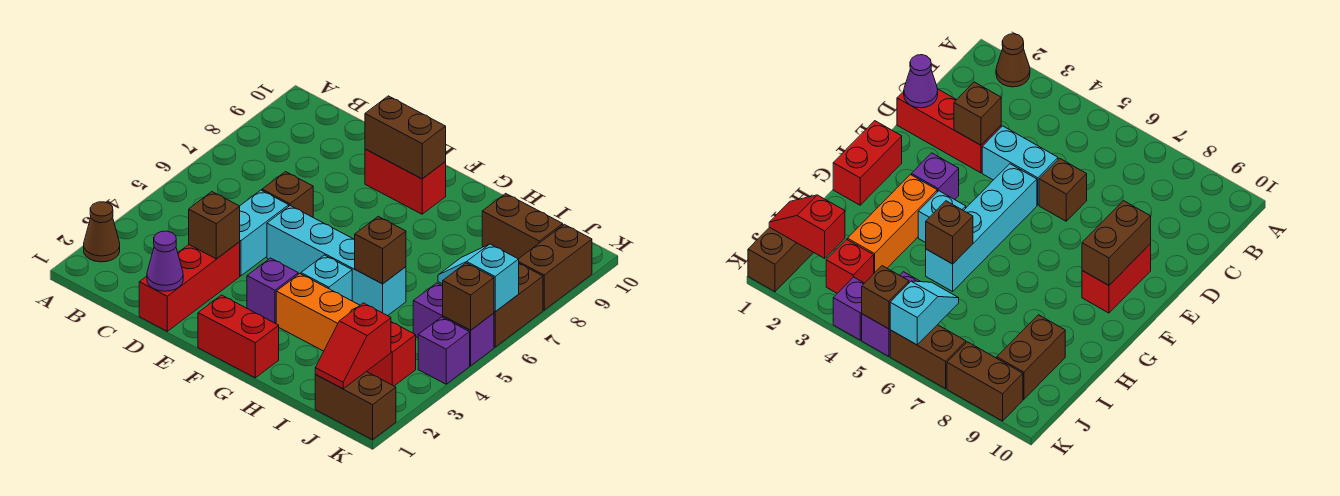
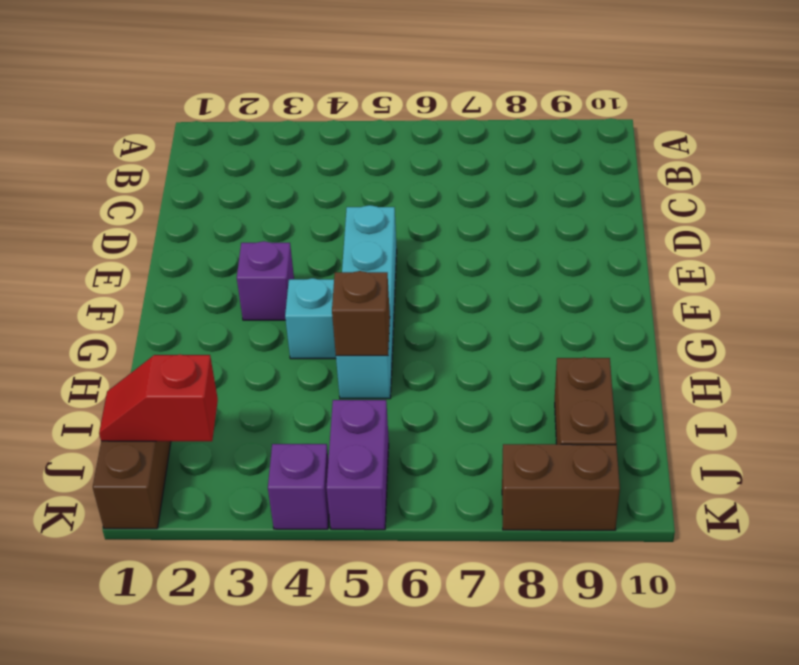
none -> brown 1x1 cone [84,202,120,262]
none -> red 1x3 brick [139,242,240,331]
none -> cyan 1x2 brick [240,190,289,276]

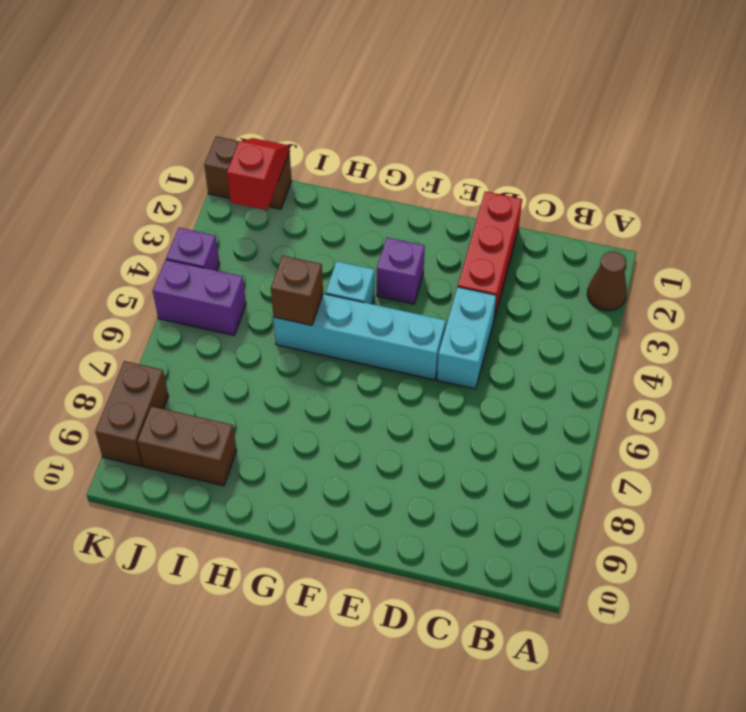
none -> brown 1x1 brick [262,172,313,217]
none -> red 1x2 brick [365,149,446,214]
none -> red 1x2 brick [198,295,279,378]

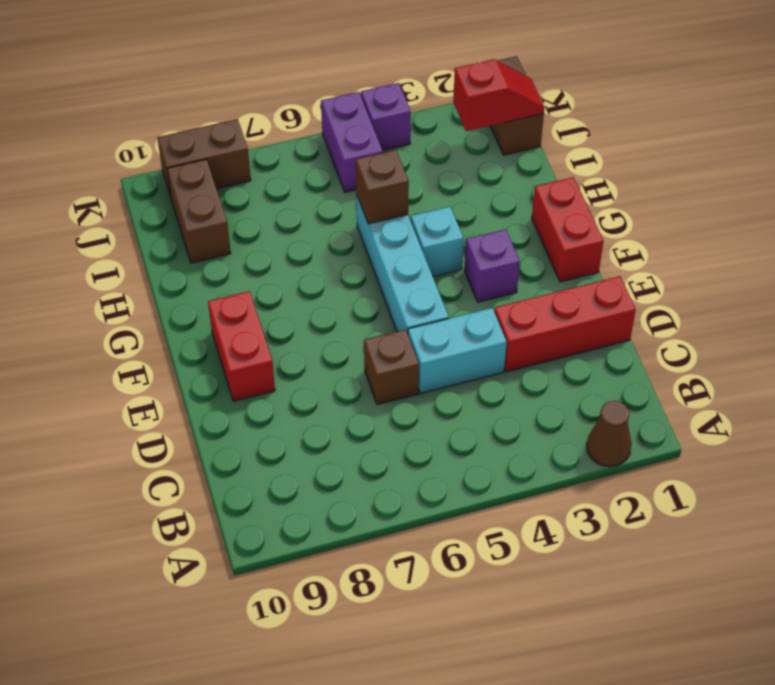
none -> orange 1x3 brick [276,274,360,351]
none -> red 1x1 brick [367,322,416,386]
none -> brown 1x2 brick [494,264,543,347]

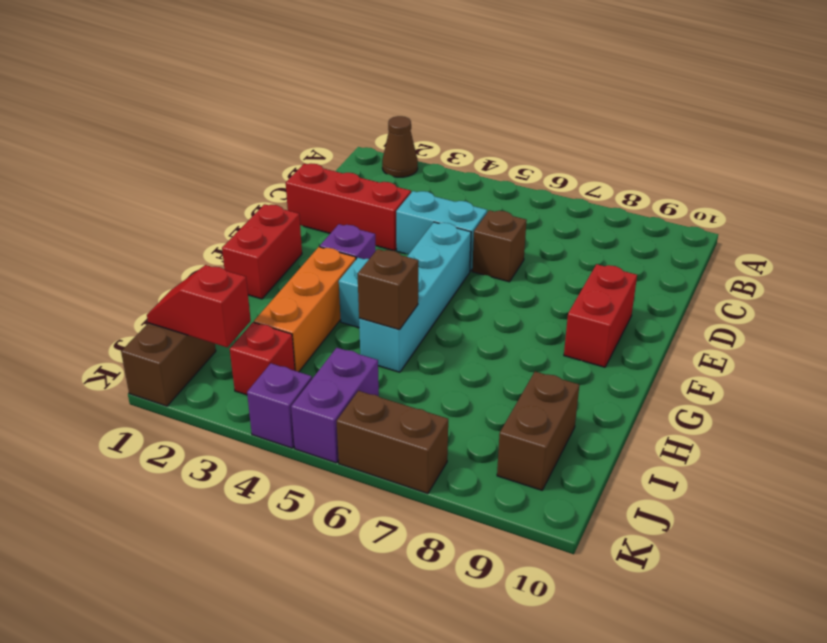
none -> brown 1x2 brick [519,224,592,310]
none -> purple 1x1 cone [147,231,183,291]
none -> brown 1x1 brick [189,192,240,259]

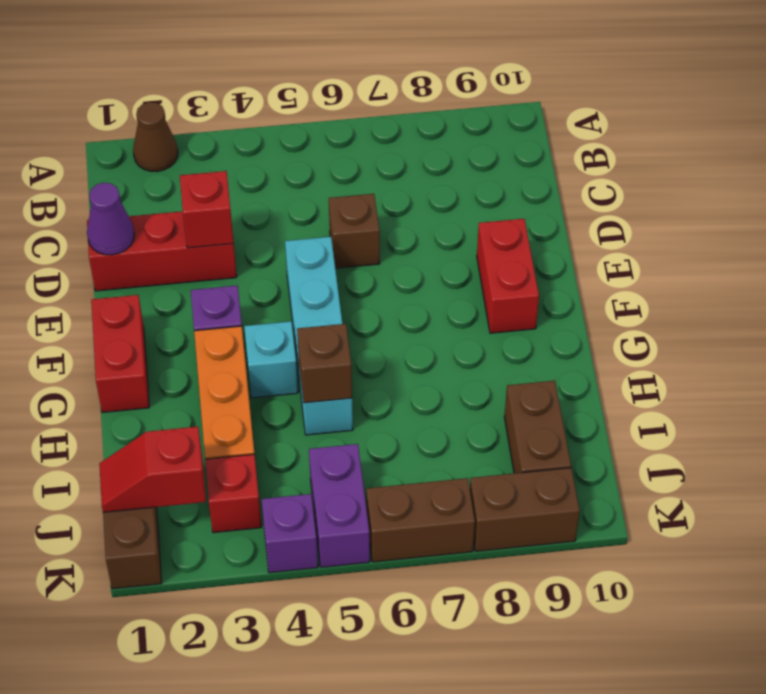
red 1x1 brick [180,171,234,248] -> brown 1x1 brick [189,192,240,259]
none -> cyan 1x2 brick [240,190,289,276]
none -> brown 1x2 brick [365,96,446,179]
none -> cyan 1x2 slope [438,244,519,312]

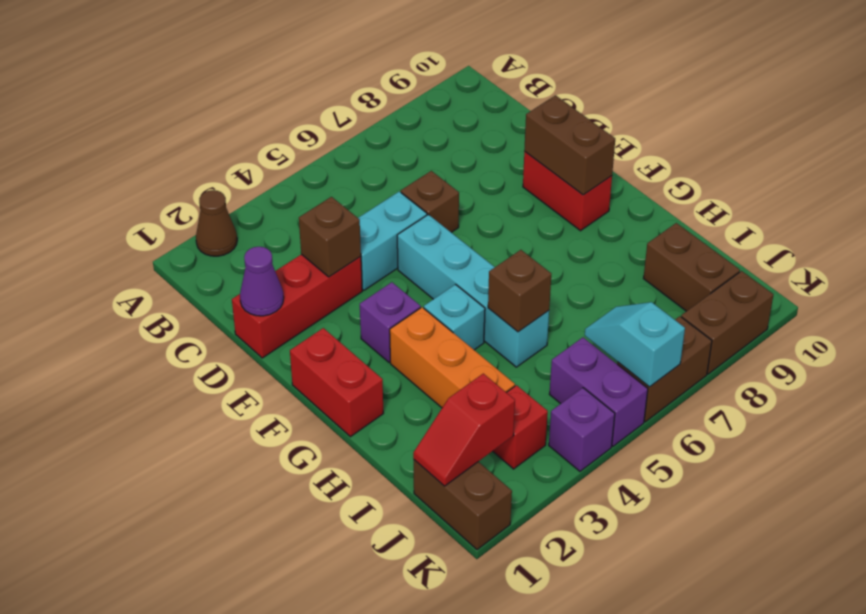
none -> brown 1x1 brick [443,263,494,330]

